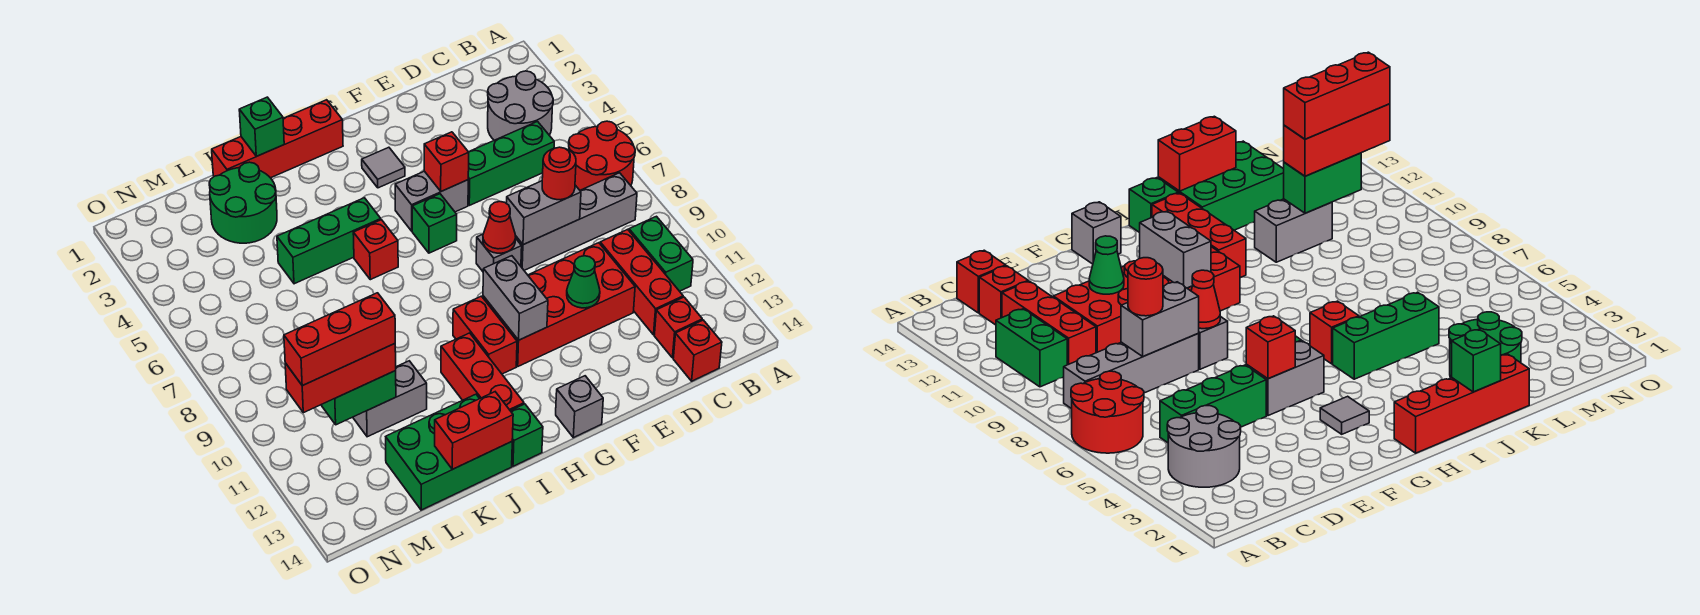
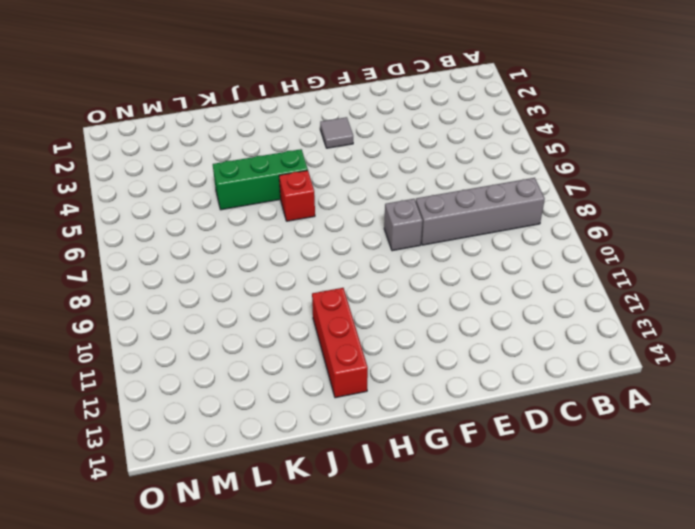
none -> red 2x2 round brick [569,121,635,190]
none -> grey 2x2 round brick [488,71,553,140]
none -> green 1x2 brick [629,216,693,291]
none -> green 1x3 brick [468,122,554,205]

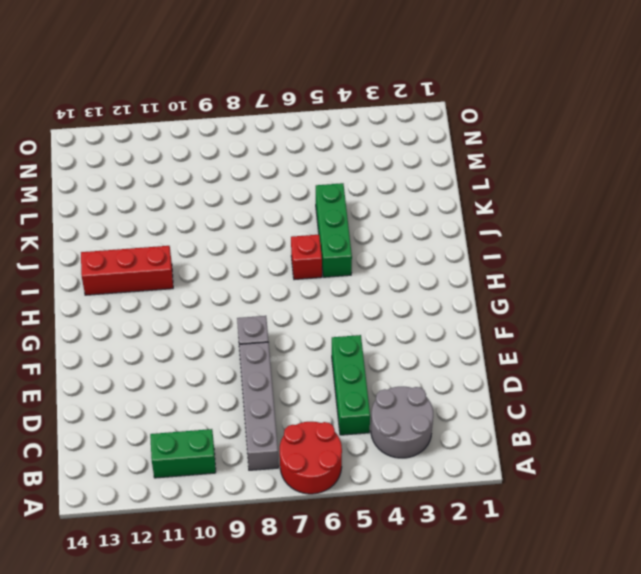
none -> red 1x3 brick [600,229,683,335]
none -> red 1x1 brick [654,297,702,358]
none -> red 1x1 brick [673,320,722,381]
none -> red 2x4 brick [483,243,635,366]

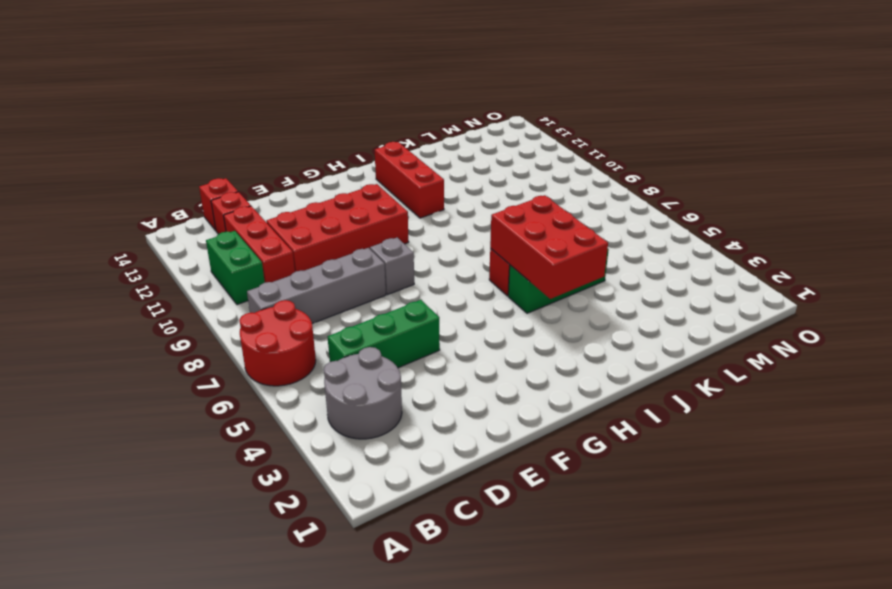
red 2x3 brick [490,195,608,299] -> none
none -> grey 1x2 brick [395,171,468,231]
none -> grey 1x1 tile [362,147,405,188]
none -> green 1x1 brick [412,194,457,253]
none -> grey 1x1 brick [556,376,603,438]

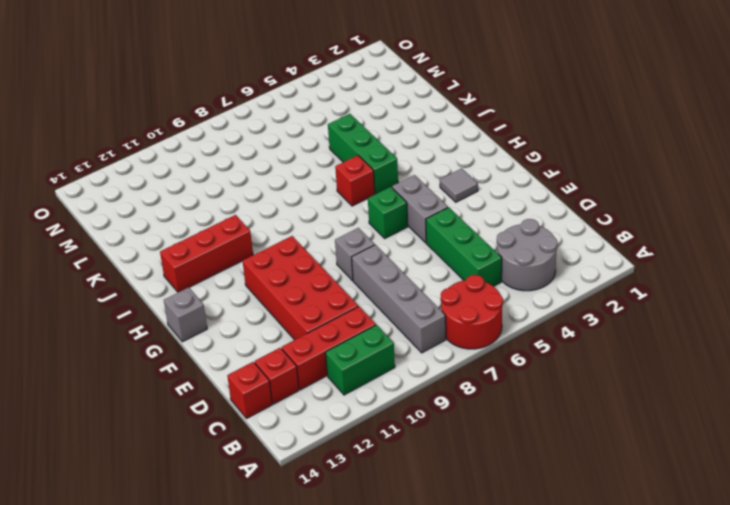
none -> red 1x4 brick [212,100,343,178]
none -> red 1x2 brick [453,296,517,374]
none -> green 1x1 brick [511,404,543,466]
none -> green 2x3 brick [386,394,512,510]

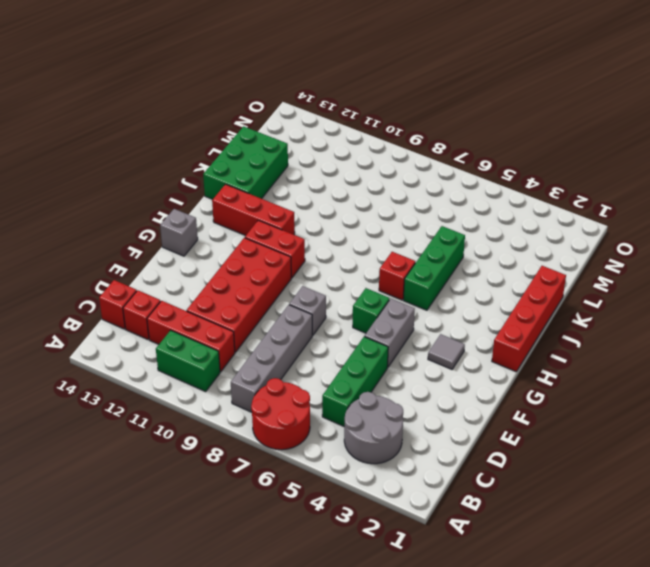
none -> green 1x1 brick [511,404,543,466]
none -> green 2x2 round brick [209,162,277,243]
none -> grey 1x2 brick [353,361,427,437]
none -> grey 1x2 brick [506,181,581,245]

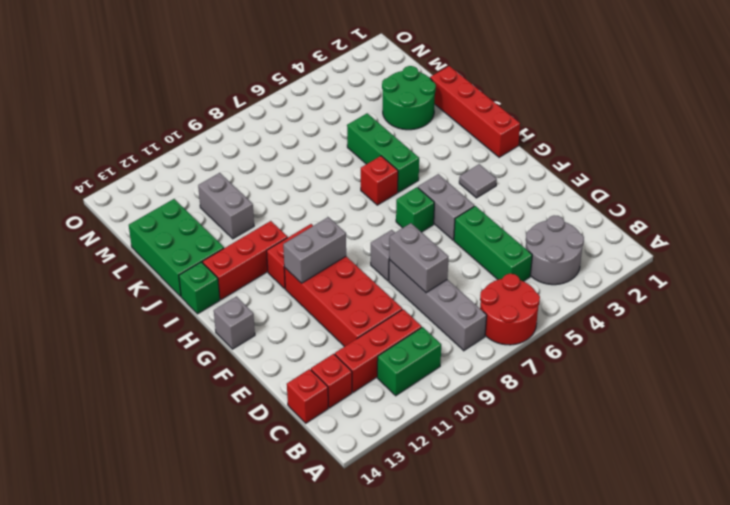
none -> green 1x1 cone [567,256,600,308]
none -> red 1x1 brick [424,132,469,191]
none -> red 1x1 cone [483,201,516,253]
none -> green 1x1 brick [239,97,284,156]

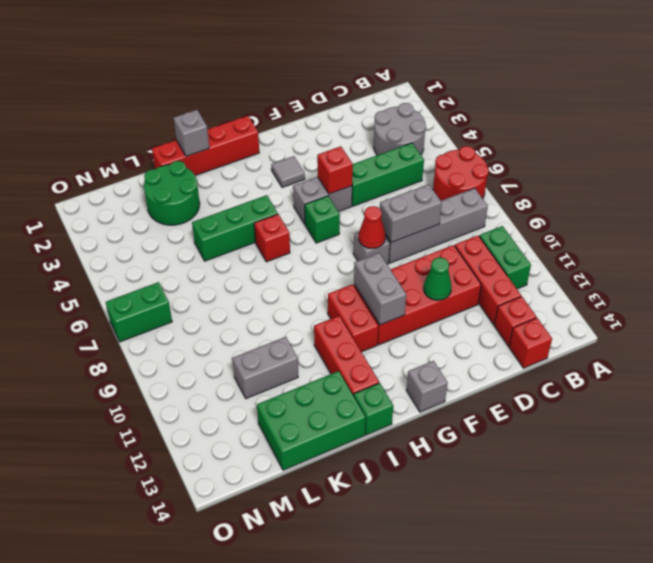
grey 1x1 brick [174,110,209,156] -> green 1x1 brick [239,97,284,156]
green 1x2 brick [106,282,172,342] -> green 1x2 brick moved to [321,371,396,425]
none -> red 1x2 brick [435,392,513,469]
none -> red 1x1 round brick [542,147,576,200]
none -> red 1x3 brick [285,344,396,413]
none -> red 1x3 brick [284,293,395,386]

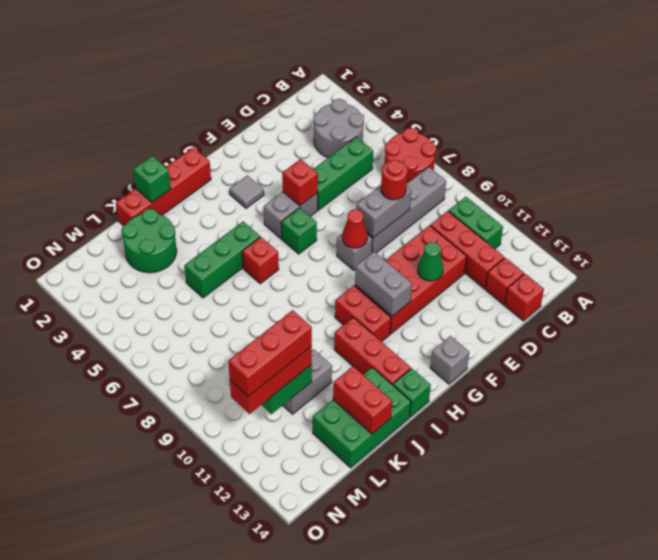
red 1x2 brick [333,366,392,434] -> red 1x2 brick turned to [435,392,513,469]

